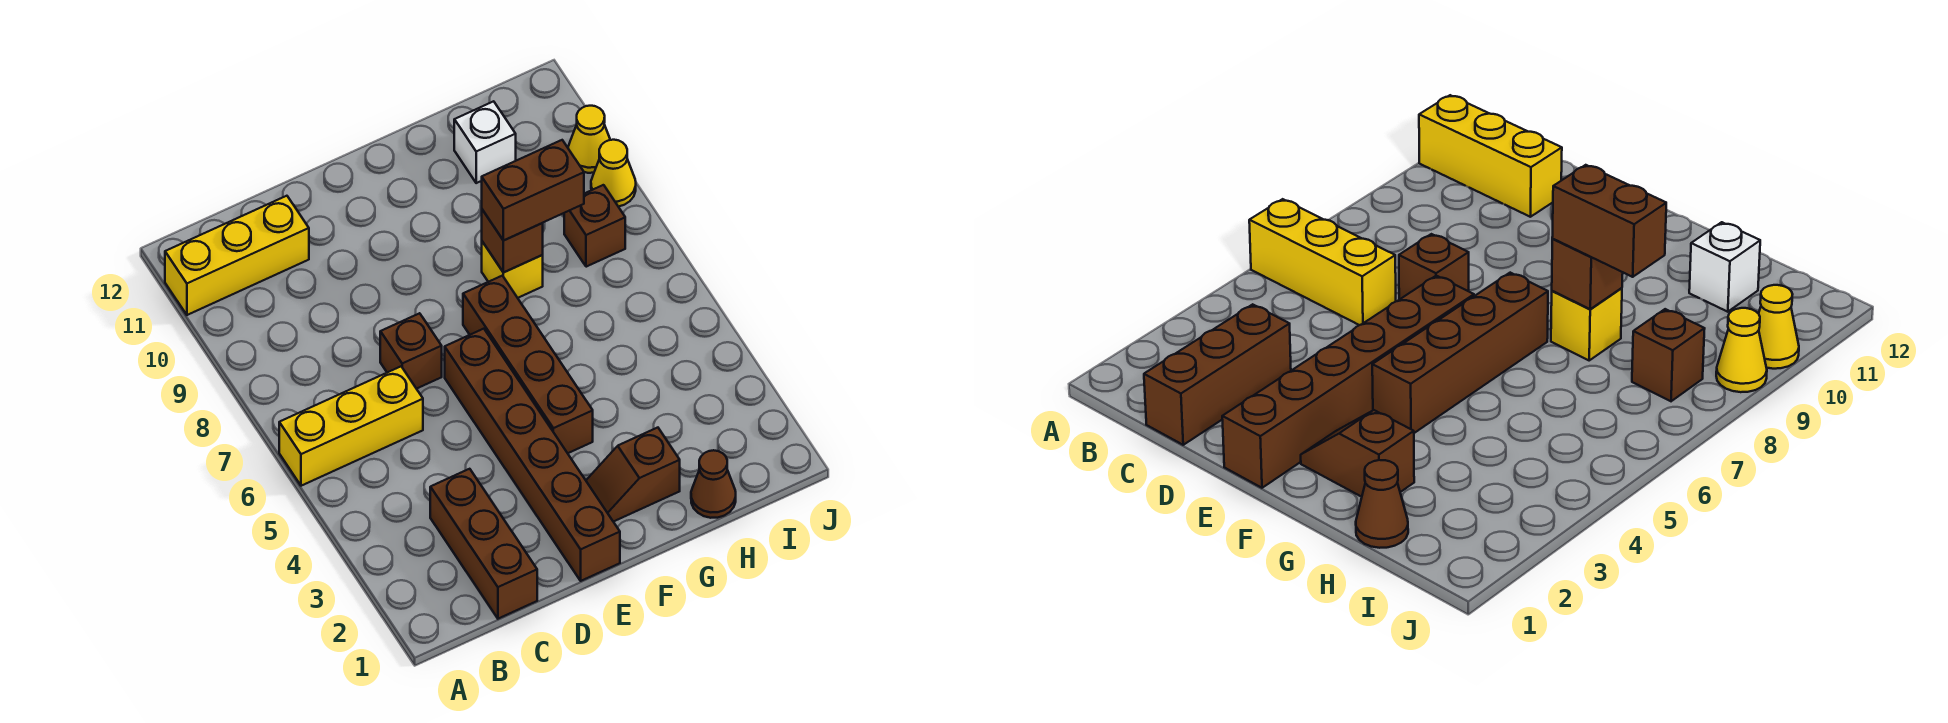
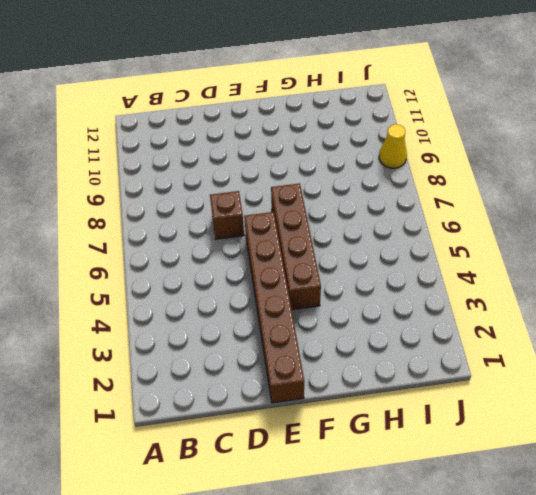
none -> yellow 1x3 brick [279,367,423,486]
none -> yellow 1x3 brick [165,196,309,315]
none -> brown 1x3 brick [430,469,537,619]

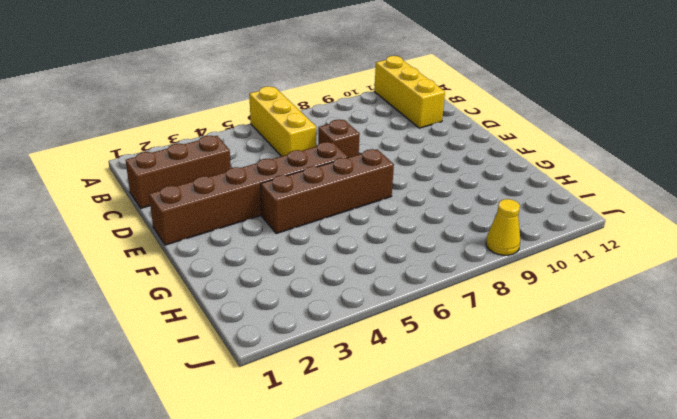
none -> brown 1x2 slope [586,428,680,522]
none -> yellow 1x1 brick [482,242,543,298]
none -> brown 1x1 cone [691,450,736,518]

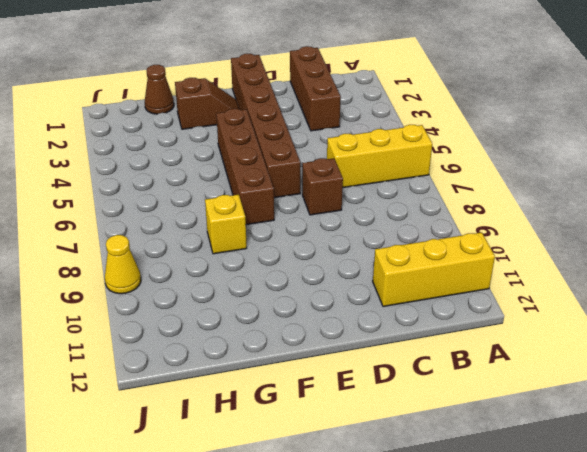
none -> white 1x1 brick [454,101,516,183]
none -> brown 1x1 brick [564,185,625,267]
none -> yellow 1x1 cone [568,106,610,173]

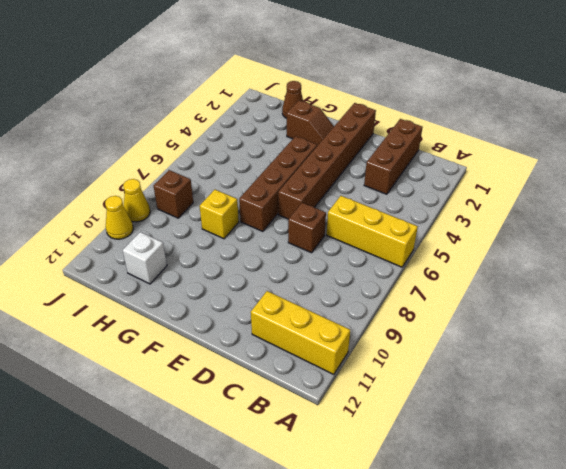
none -> brown 1x1 brick [482,210,543,273]
none -> brown 1x2 brick [482,140,584,241]

